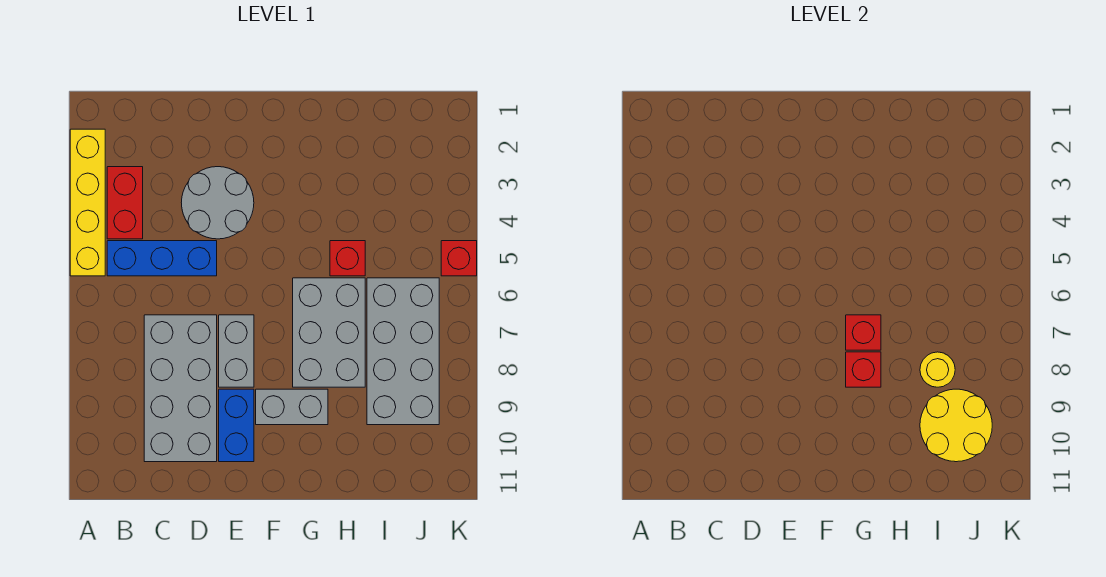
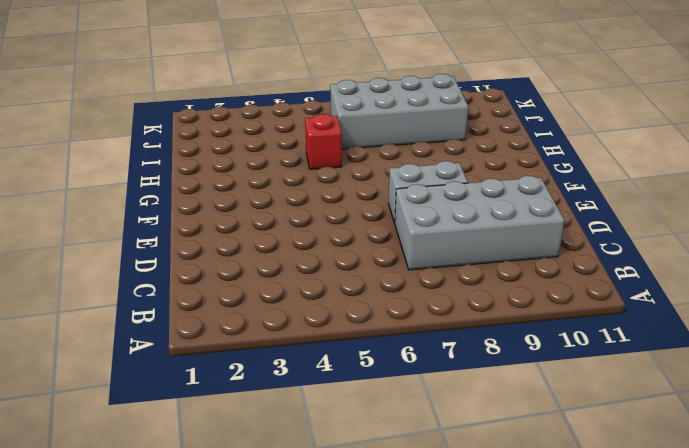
none -> yellow 1x4 brick [70,129,105,276]
none -> red 1x2 brick [107,167,143,239]
none -> blue 1x3 brick [107,241,217,276]

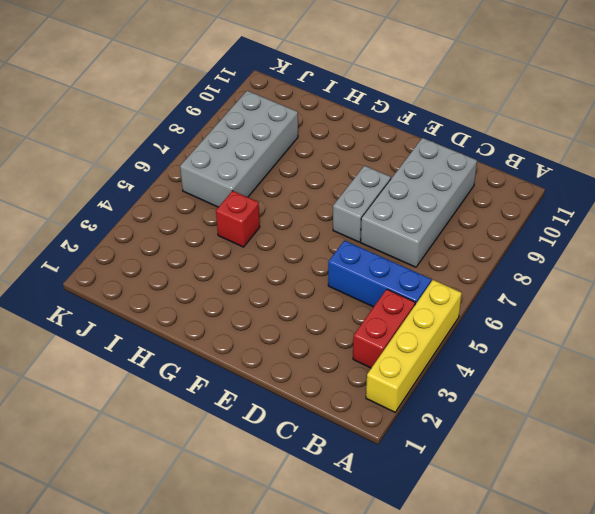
none -> grey 2x2 round brick [181,167,254,239]
none -> blue 1x2 brick [219,389,254,462]
none -> grey 1x2 brick [256,389,328,425]

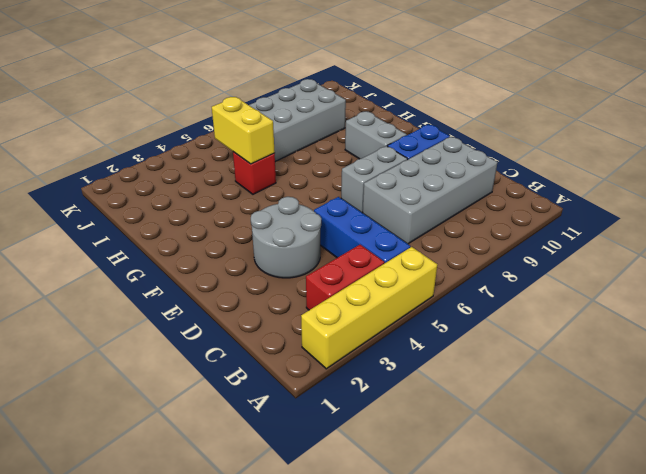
yellow 1x2 brick [212,97,275,164] -> none
none -> grey 2x3 brick [293,278,365,387]
none -> red 1x1 brick [441,241,477,276]
none -> red 1x1 brick [846,315,881,350]

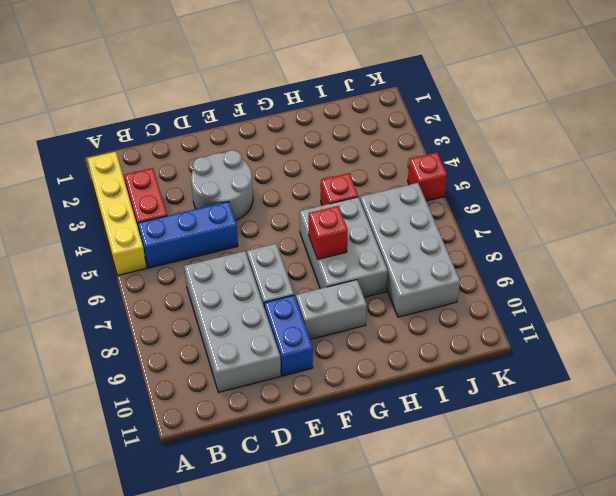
none -> red 1x1 brick [846,352,881,387]
none -> yellow 1x1 round brick [920,352,955,387]
none -> yellow 2x2 round brick [920,389,992,462]

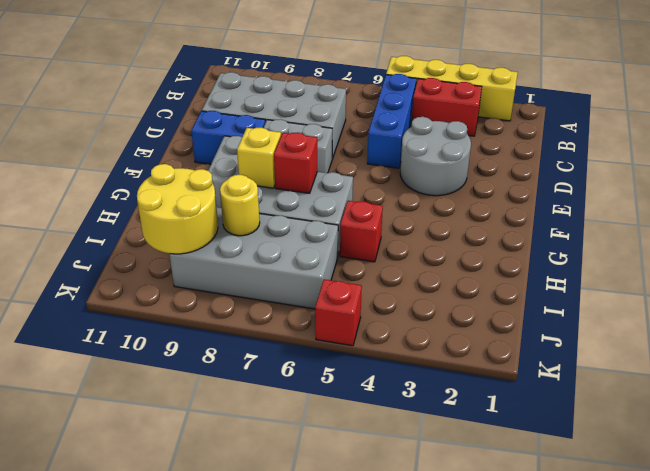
yellow 1x1 brick [237,128,281,188] -> red 1x1 brick [846,352,881,387]

